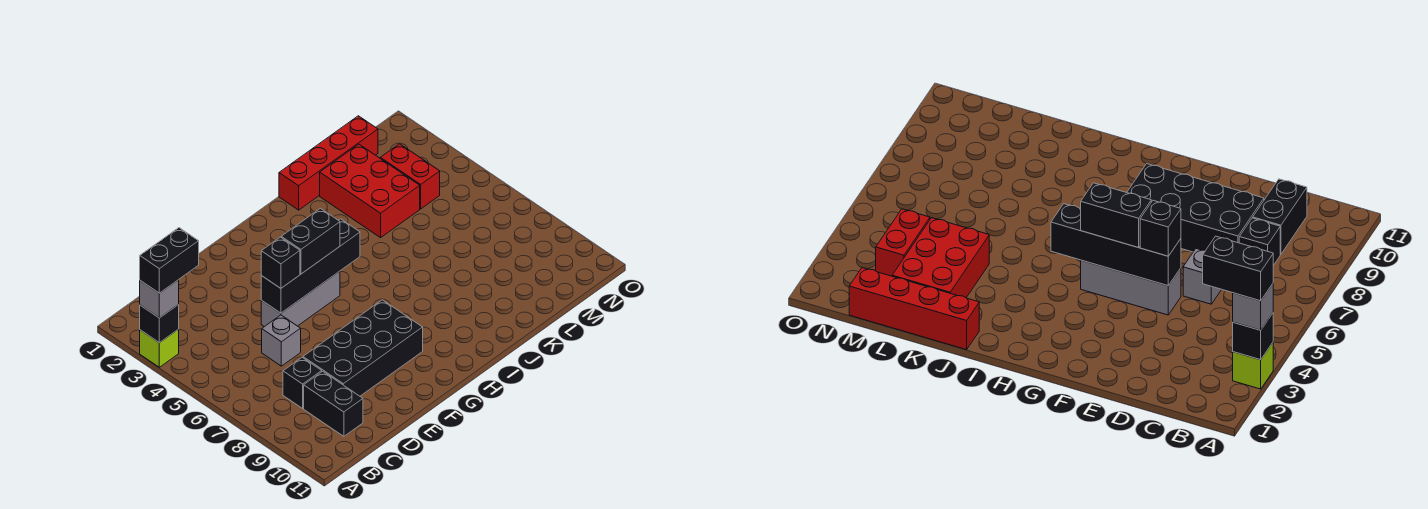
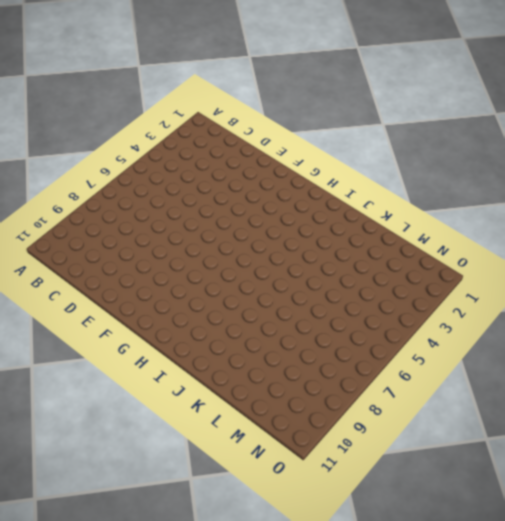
none -> lime 1x1 brick [140,329,179,367]
none -> black 1x1 brick [283,357,322,408]
none -> black 1x2 brick [304,371,363,436]

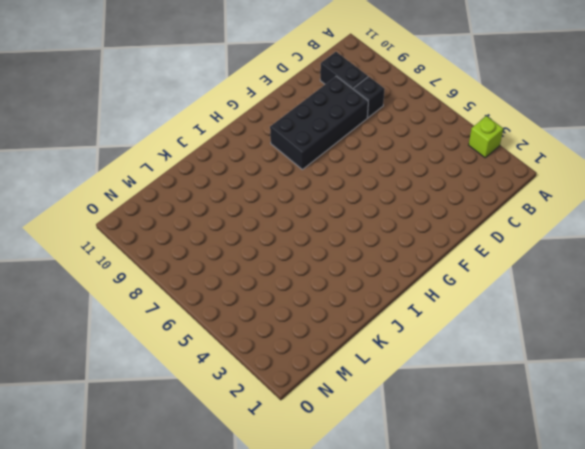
none -> grey 1x1 brick [262,315,301,366]
none -> grey 1x3 brick [261,271,340,327]
none -> red 1x4 brick [279,116,378,210]

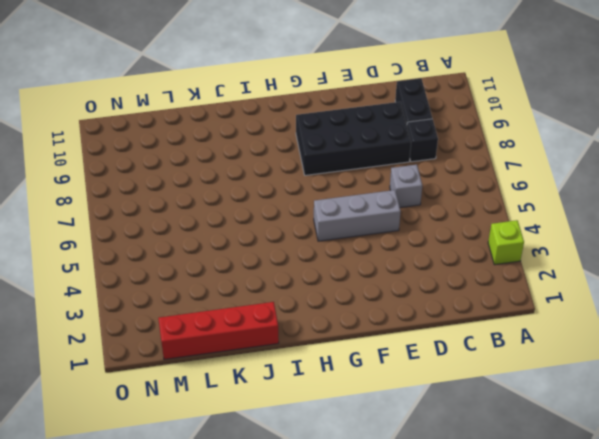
none -> red 2x3 brick [320,144,420,238]
none -> red 1x2 brick [380,144,440,209]
none -> black 1x1 brick [140,305,179,343]

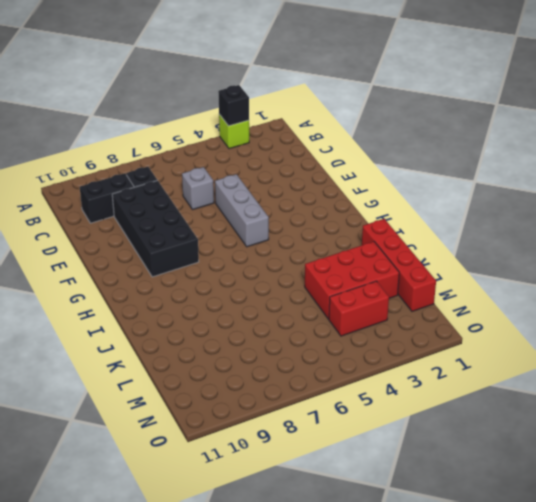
none -> black 1x4 brick [261,219,360,313]
none -> grey 1x1 brick [140,280,179,318]
none -> black 1x1 brick [261,237,300,288]

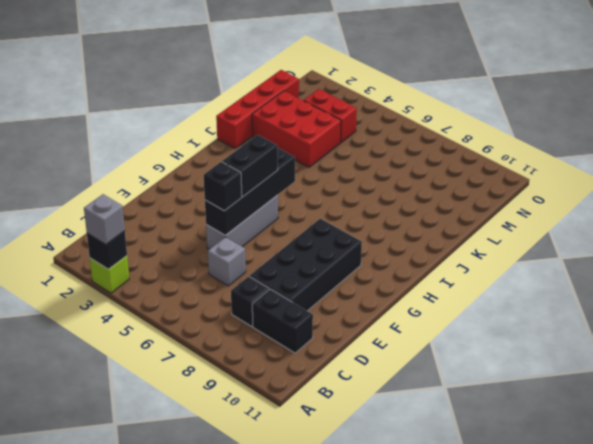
none -> black 1x2 brick [140,228,199,293]

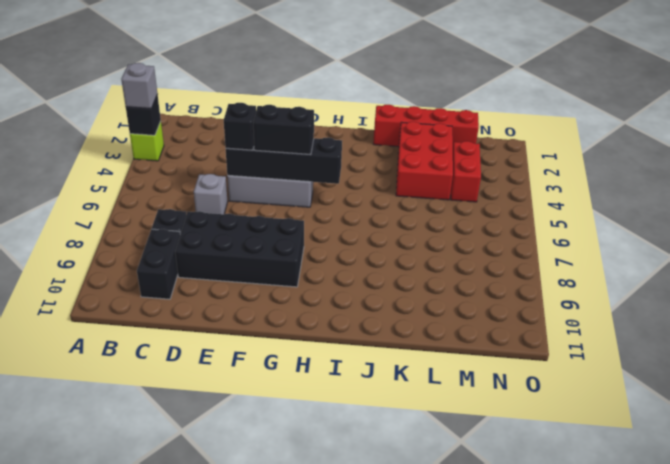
none -> black 1x2 brick [140,228,199,293]

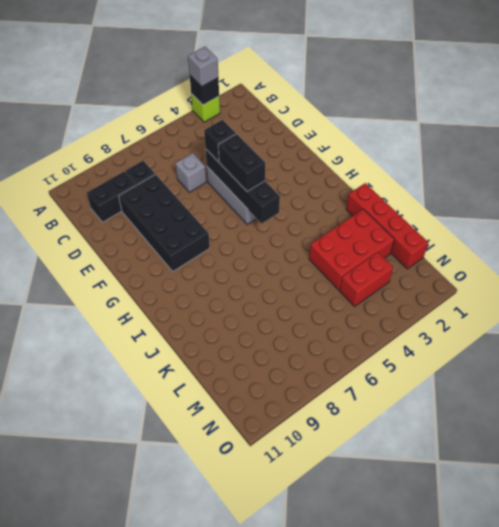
none -> black 1x2 brick [140,228,199,293]

